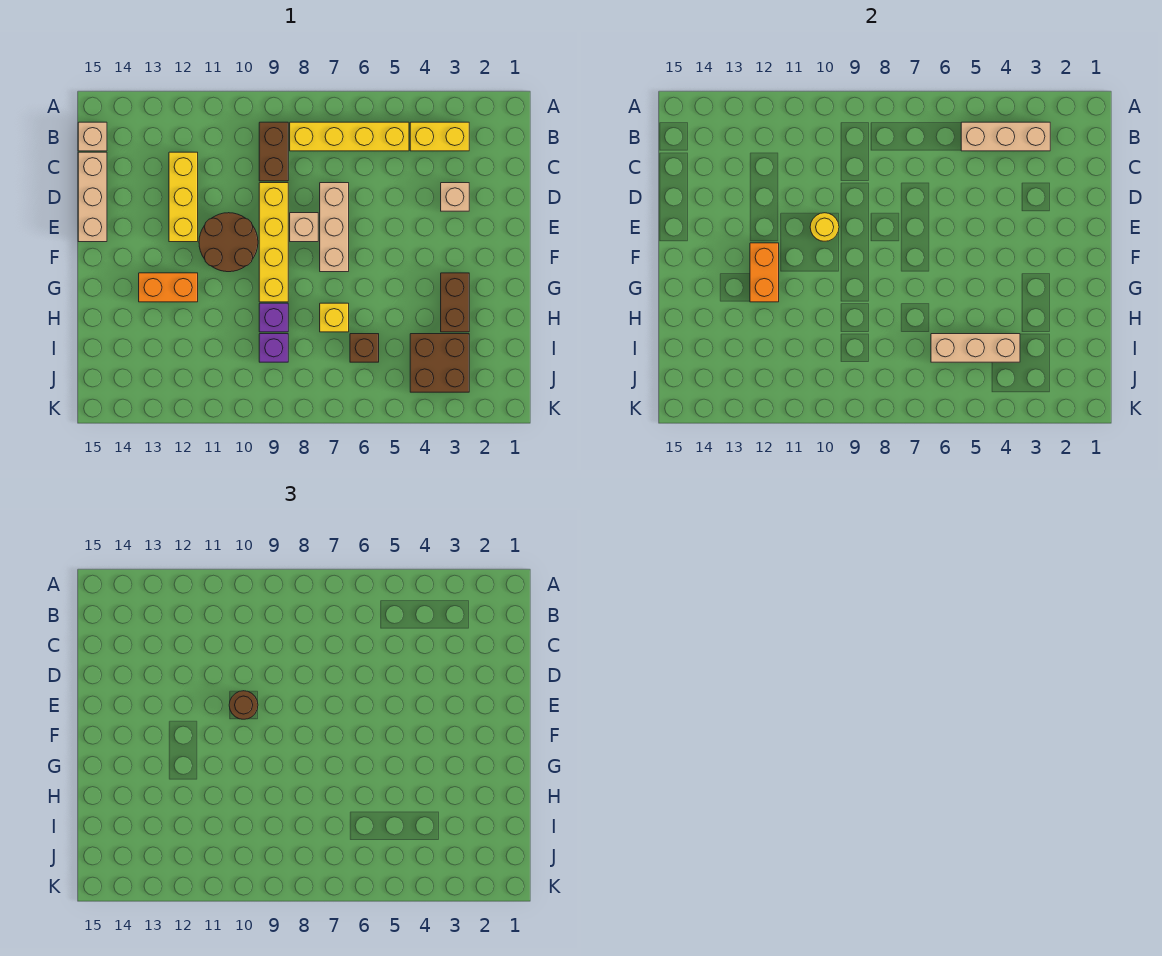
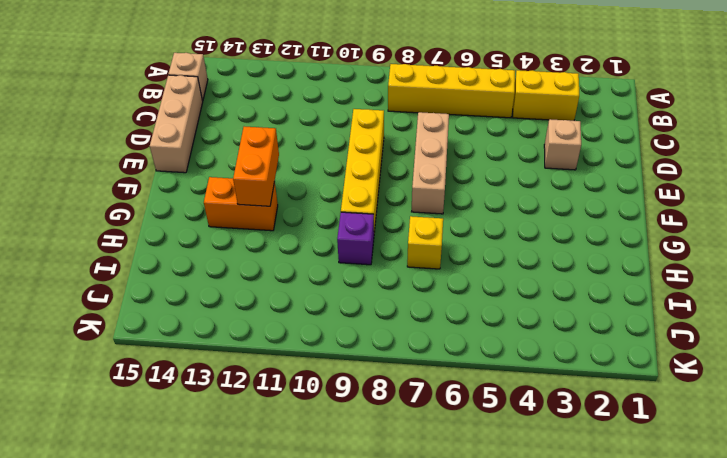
none -> brown 1x2 brick [259,122,288,181]
none -> yellow 1x3 brick [169,152,198,242]
none -> tan 1x1 brick [290,213,318,242]

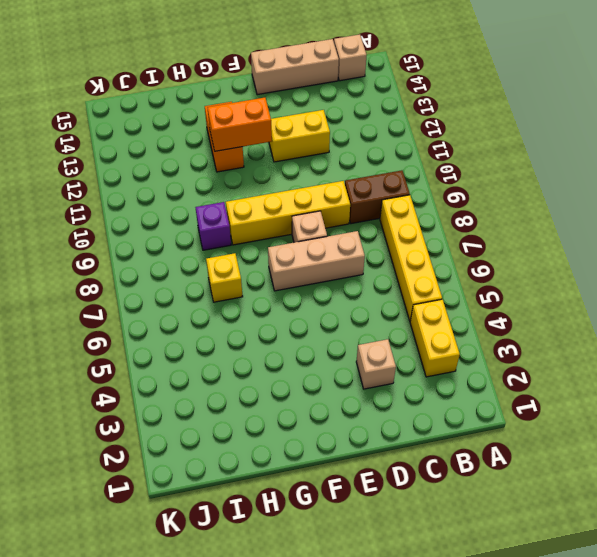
yellow 1x2 brick [269,110,330,162] -> yellow 1x3 brick [169,152,198,242]
none -> brown 2x2 round brick [199,213,258,272]
none -> brown 1x2 brick [441,273,469,332]
none -> brown 2x2 brick [410,334,469,392]

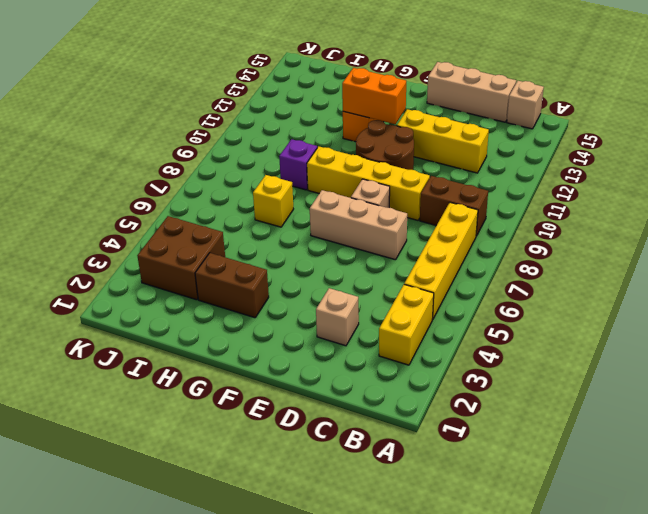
none -> brown 1x1 brick [350,334,379,362]
none -> purple 1x1 brick [259,334,288,362]
none -> tan 1x3 brick [961,122,1050,151]

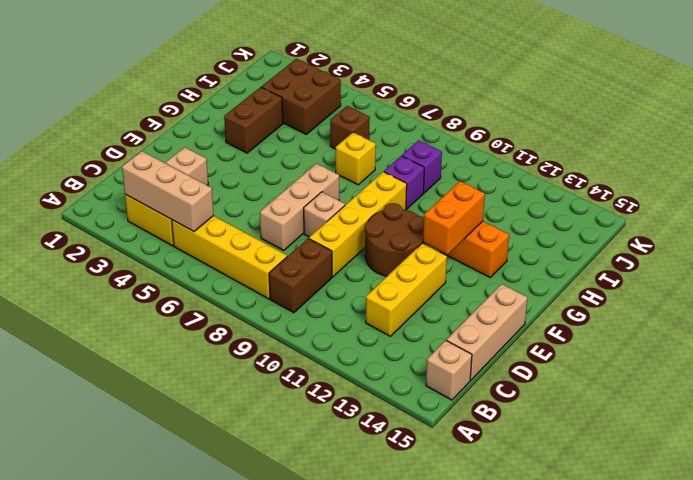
none -> yellow 1x1 round brick [810,213,839,241]
none -> tan 1x3 brick [931,334,1020,362]
none -> brown 1x1 round brick [229,691,258,719]

